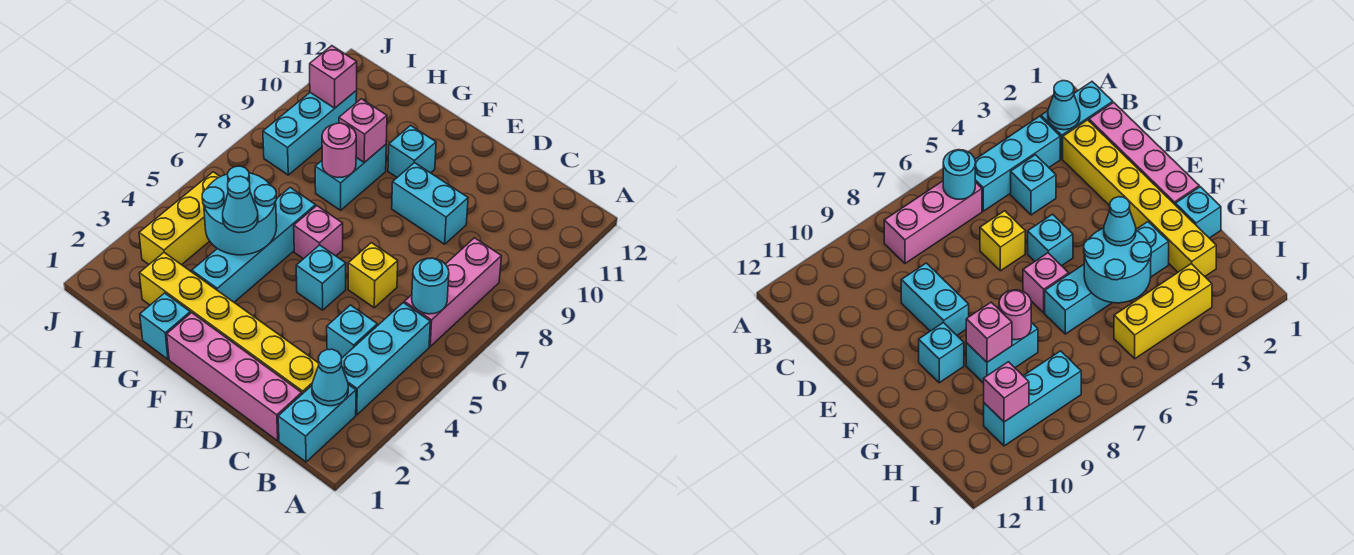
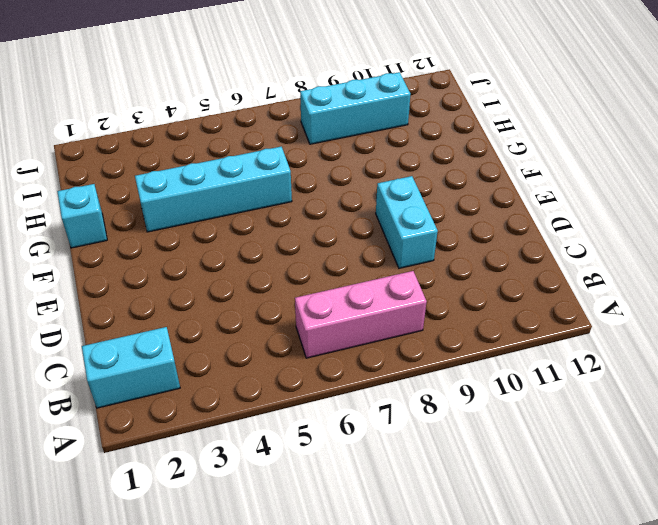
none -> cyan 1x3 brick [341,303,430,415]
none -> pink 1x4 brick [167,313,302,441]
none -> yellow 1x6 brick [140,253,319,394]

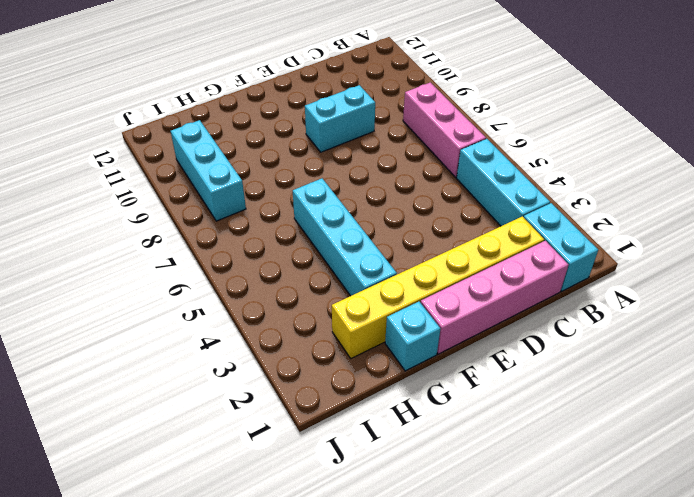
none -> cyan 1x1 brick [327,305,377,359]
none -> yellow 1x1 brick [348,243,398,308]
none -> cyan 1x1 brick [296,245,346,310]

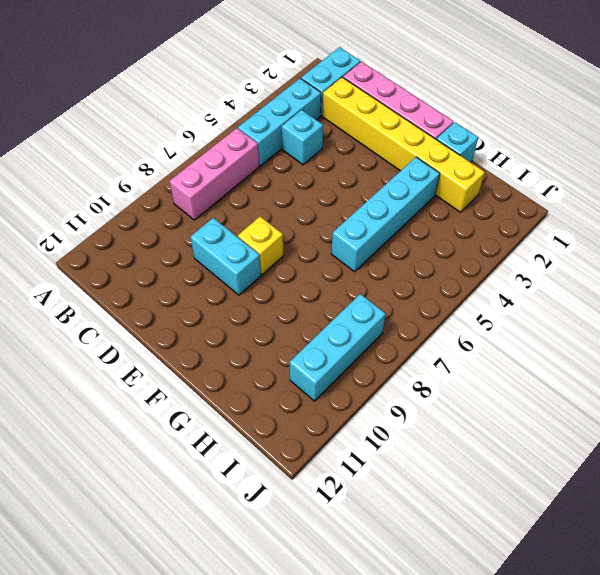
yellow 1x1 brick [238,217,284,275] -> yellow 1x1 brick moved to [348,243,398,308]
none -> cyan 1x1 brick [296,245,346,310]
none -> pink 1x1 brick [294,206,343,259]
none -> cyan 1x1 brick [388,125,436,177]

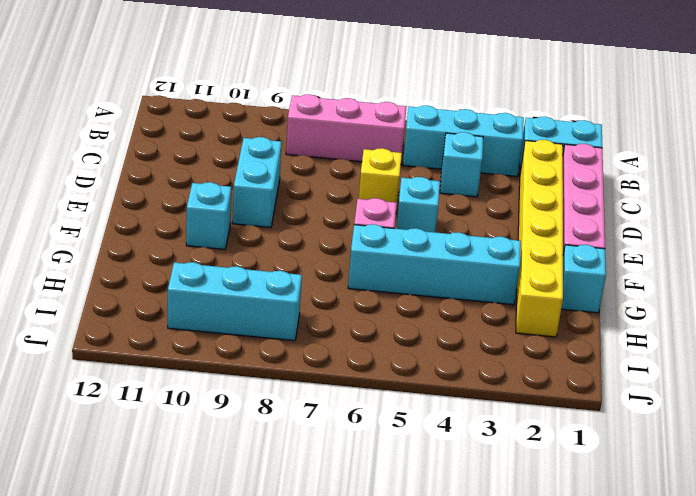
none -> cyan 1x2 brick [315,145,386,210]
none -> yellow 1x3 brick [139,172,220,265]
none -> cyan 1x1 cone [312,349,348,406]

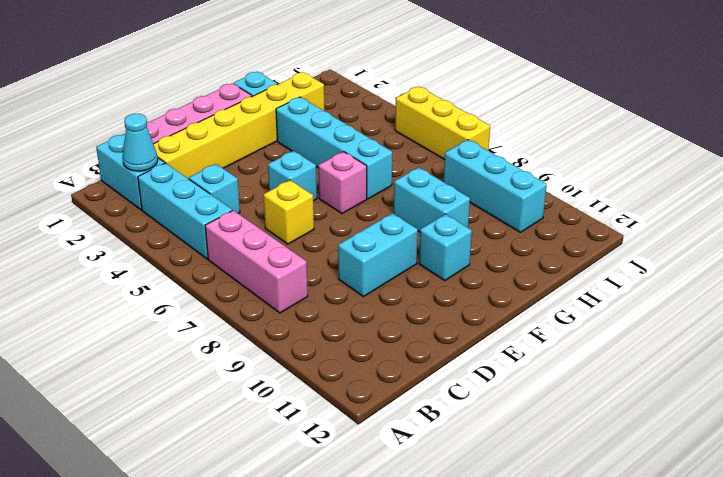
yellow 1x3 brick [395,86,490,160] -> yellow 1x3 brick moved to [139,172,220,265]
none -> cyan 1x1 round brick [412,258,449,314]
none -> cyan 2x2 round brick [202,166,277,255]
none -> pink 1x1 round brick [322,123,356,178]

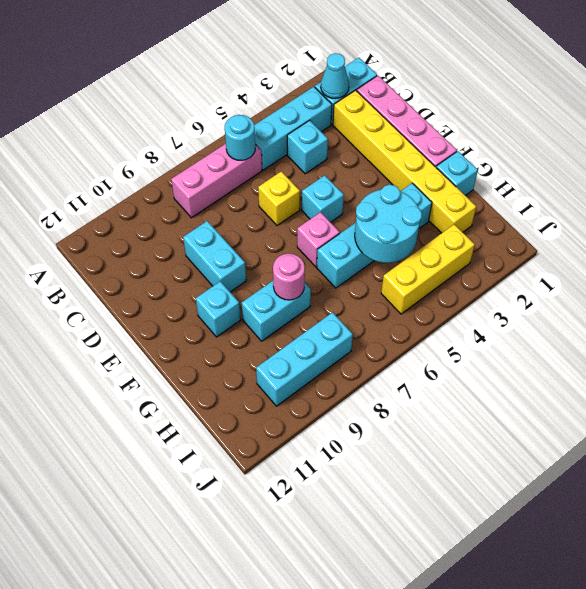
none -> pink 1x1 brick [339,99,387,163]
none -> pink 1x1 brick [310,46,357,108]
none -> cyan 1x1 cone [223,176,258,233]

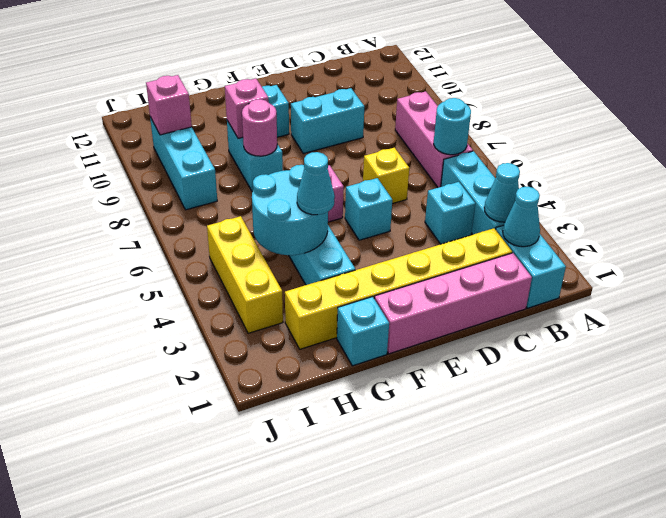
cyan 1x1 cone [484,163,520,222] -> none

